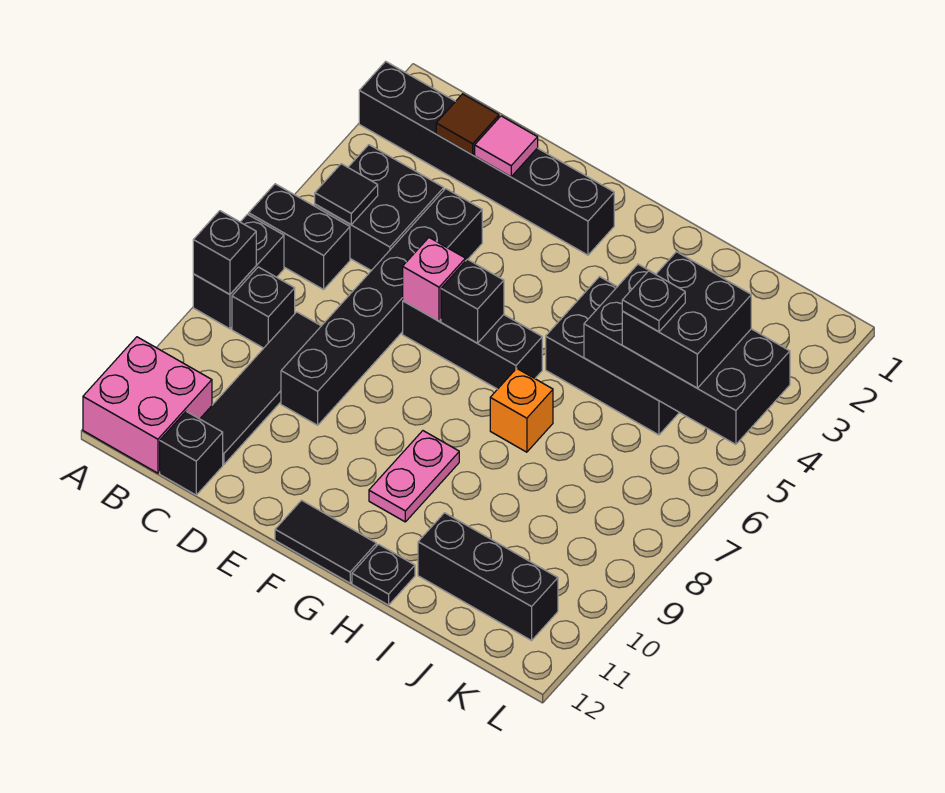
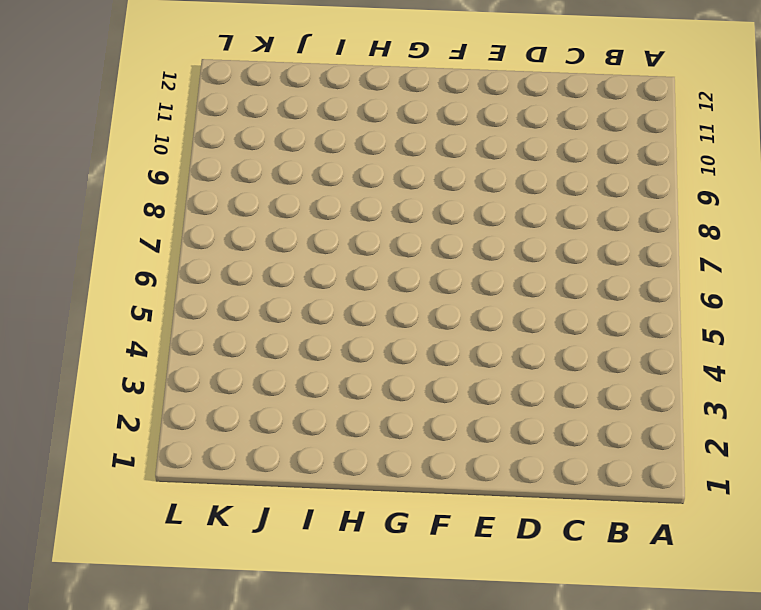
none -> black 1x6 brick [359,61,614,255]
none -> black 1x2 brick [249,184,350,289]
none -> black 1x2 brick [193,214,284,329]

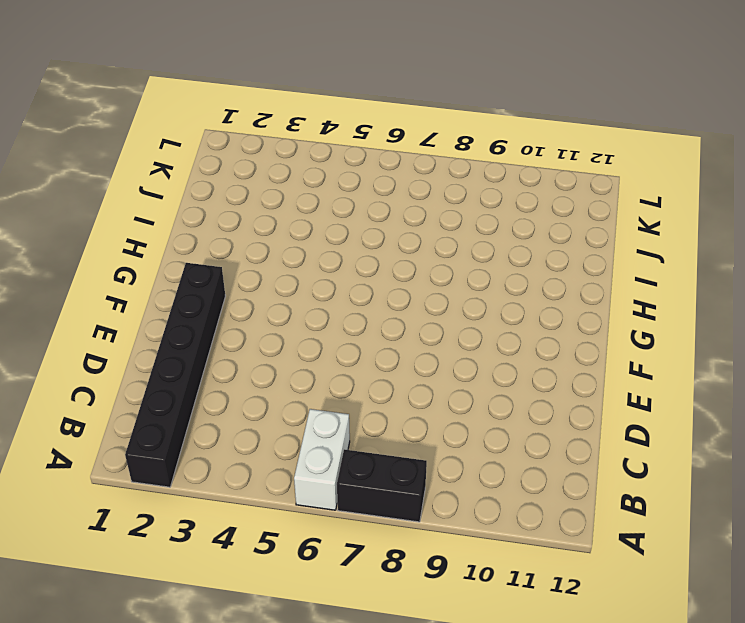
white 1x2 brick [294,409,350,510] -> black 1x2 brick [249,184,350,289]
none -> pink 2x2 brick [83,337,212,473]
none -> black 2x2 brick [315,145,444,271]
none -> black 1x1 brick [232,267,295,348]

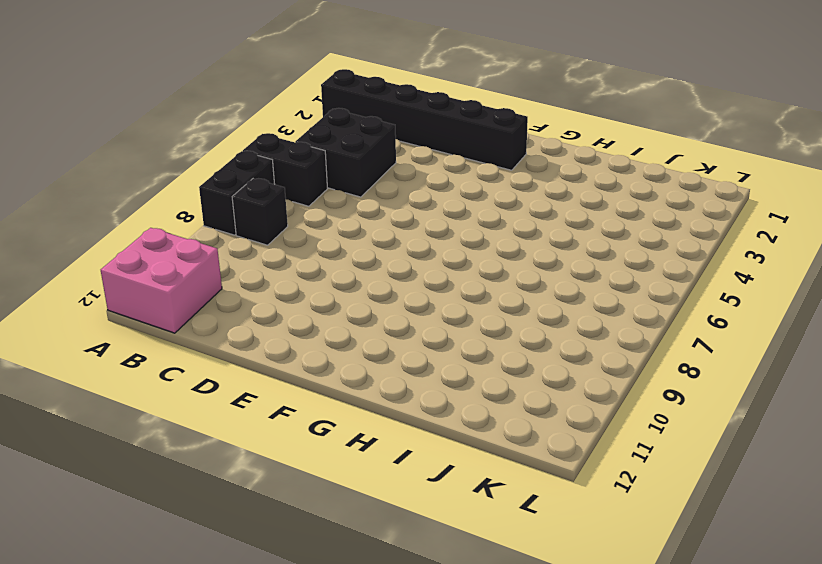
none -> black 1x4 tile [200,312,321,464]
none -> black 1x1 brick [160,411,223,495]
none -> black 1x6 brick [281,189,482,425]

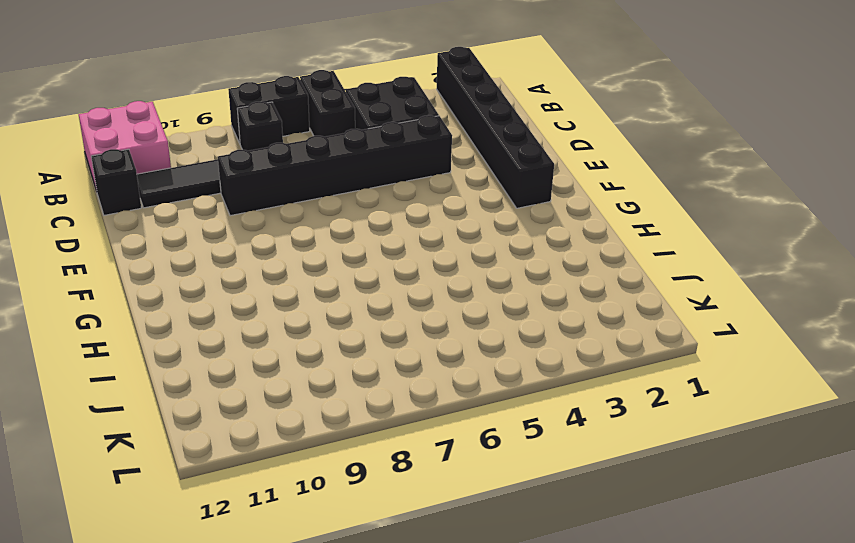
none -> black 1x3 brick [403,301,542,389]
none -> black 1x2 tile [275,500,376,583]
none -> pink 1x2 plate [369,431,459,522]

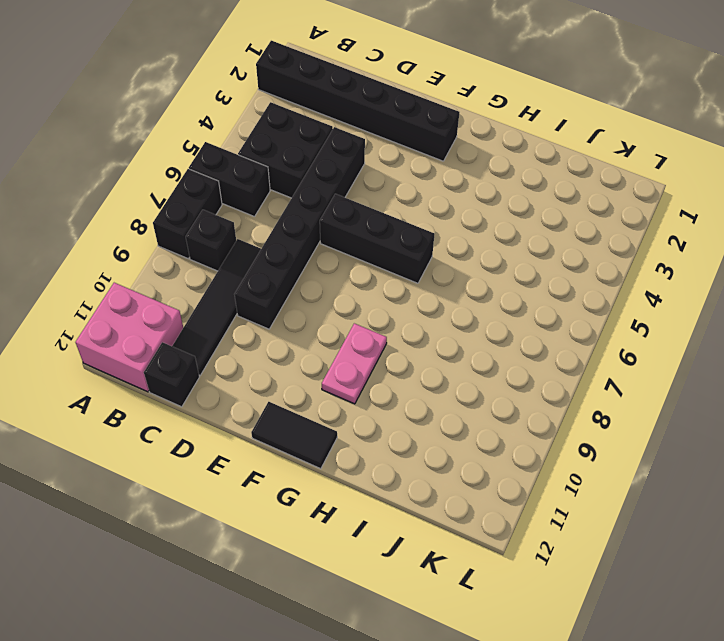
none -> black 2x3 brick [546,277,679,435]
none -> orange 1x1 brick [490,368,553,452]
none -> black 1x1 plate [352,544,415,605]

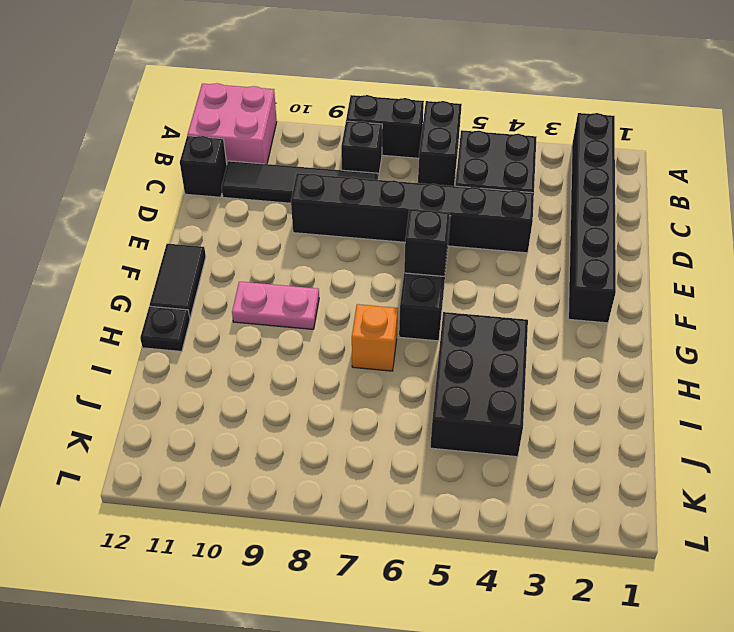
none -> black 1x3 brick [418,513,558,640]
none -> black 1x1 brick [193,211,256,294]
none -> black 1x1 tile [315,164,378,224]

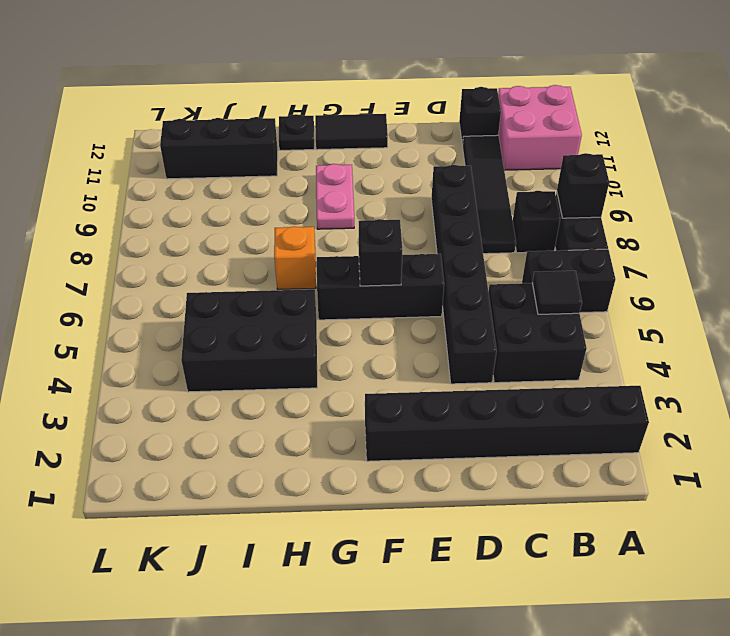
none -> brown 1x1 tile [436,94,499,155]
none -> pink 1x1 tile [475,116,538,177]
none -> pink 1x1 brick [403,238,465,321]

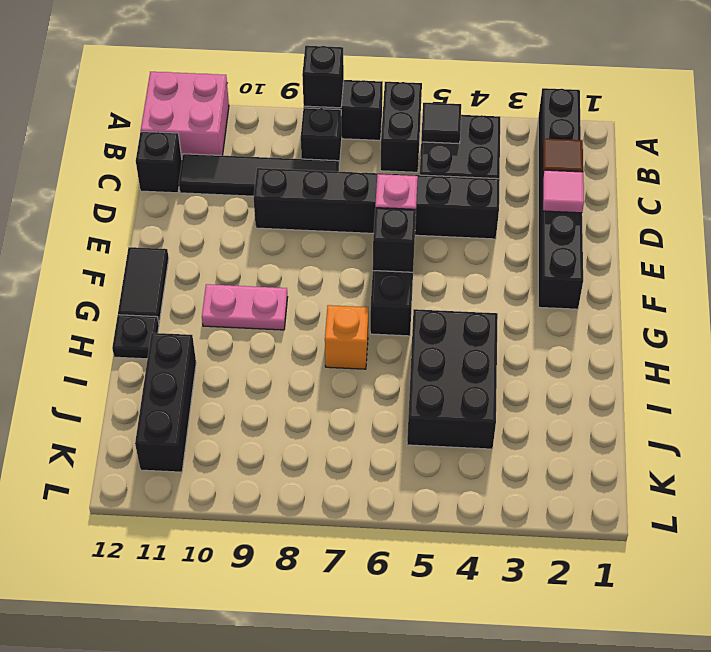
none -> black 2x4 brick [584,264,790,444]
none -> black 2x2 brick [622,252,751,388]
none -> black 1x1 plate [622,271,685,332]

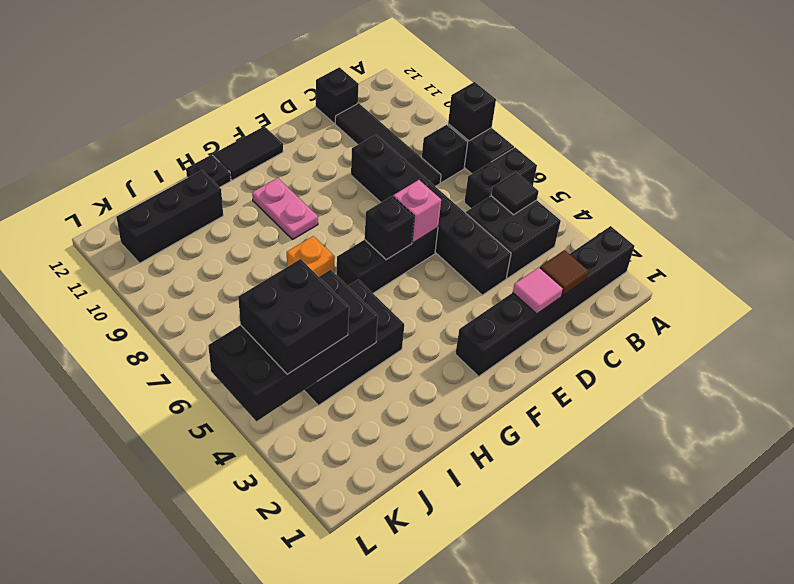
none -> pink 2x2 brick [83,337,212,473]
none -> black 1x1 plate [622,271,685,332]

